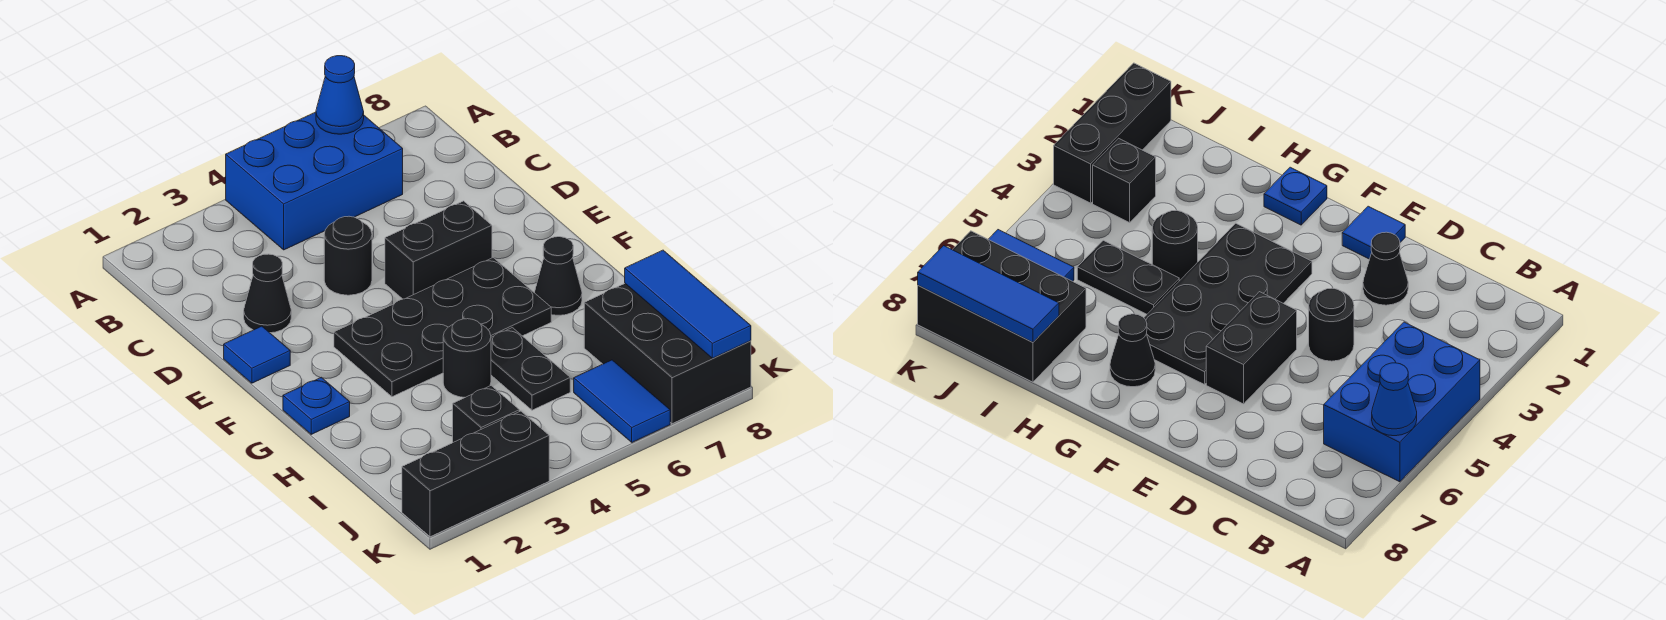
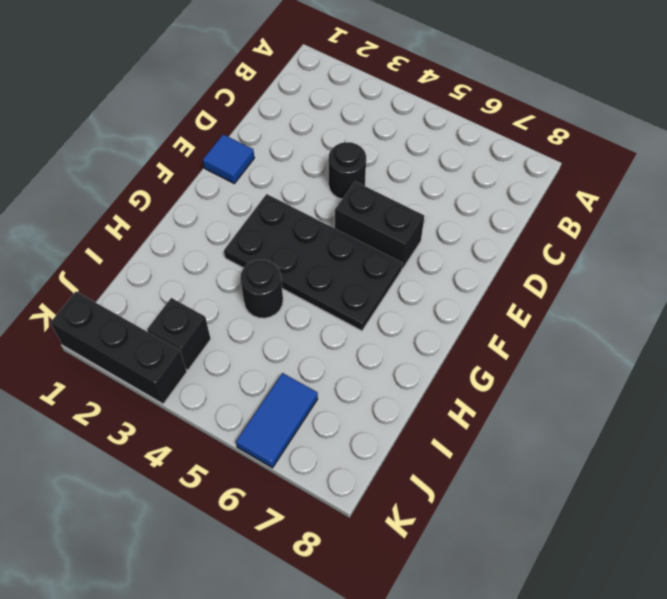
none -> blue 2x3 brick [226,112,403,250]
none -> black 1x1 cone [244,254,291,333]
none -> blue 1x1 plate [283,377,350,434]

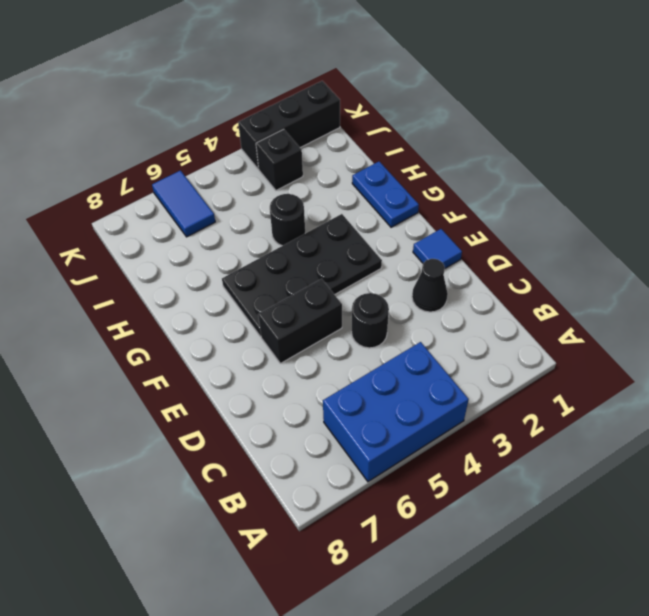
blue 1x2 plate [352,161,419,227] -> blue 1x1 plate [283,377,350,434]
none -> black 1x1 cone [535,237,582,315]
none -> black 1x2 plate [491,328,570,410]
none -> black 2x3 brick [584,284,751,424]

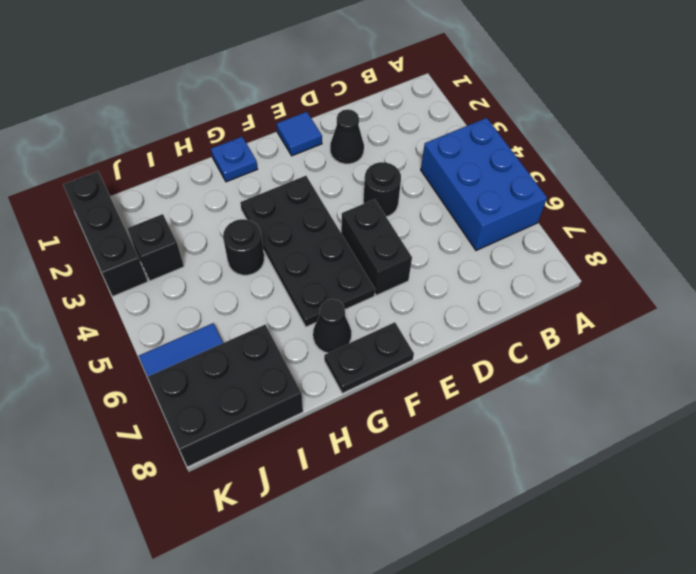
black 1x2 plate [324,322,414,393] -> black 1x2 plate moved to [491,328,570,410]
none -> blue 1x1 cone [316,56,364,134]
none -> blue 1x3 tile [625,250,751,358]

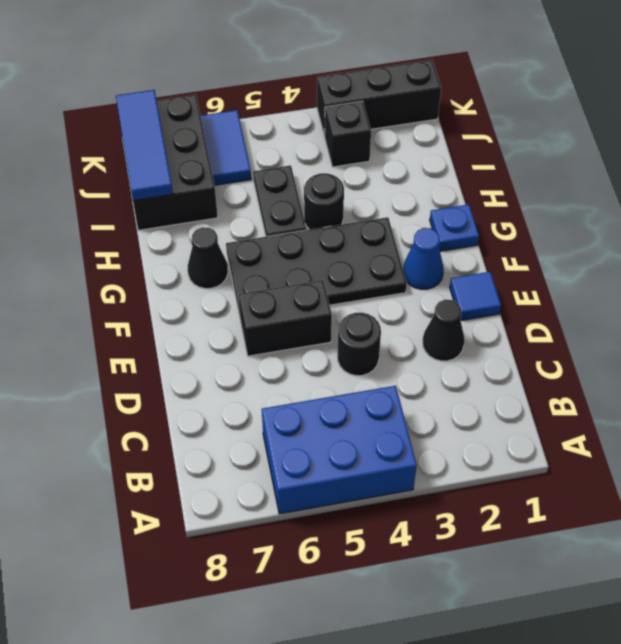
blue 1x1 cone [403,228,444,289] -> blue 1x1 cone moved to [316,56,364,134]

